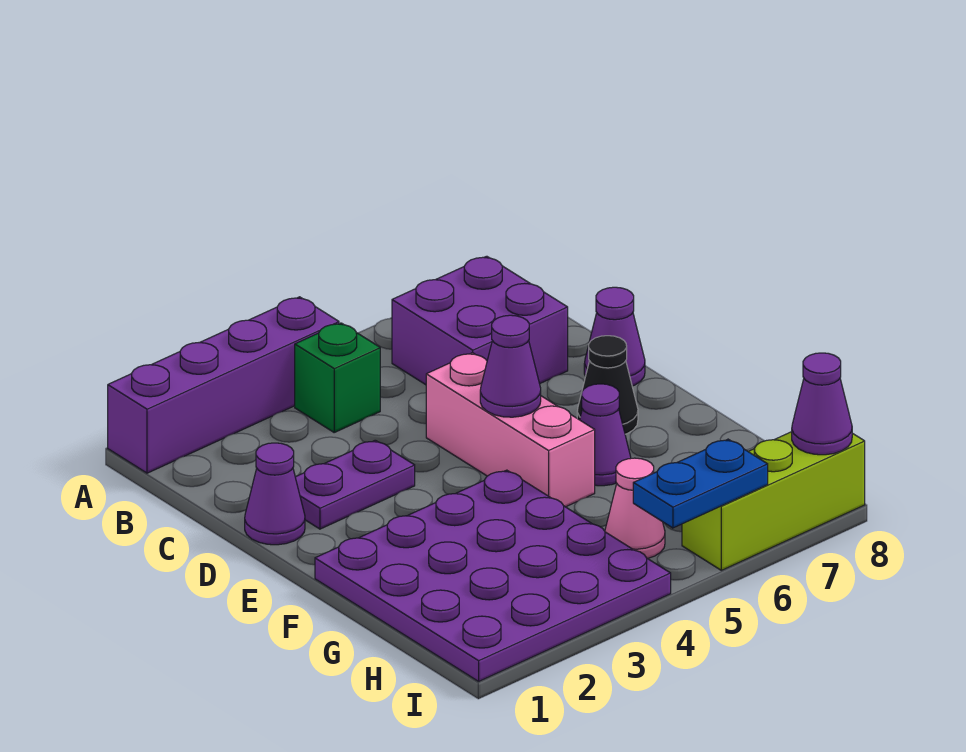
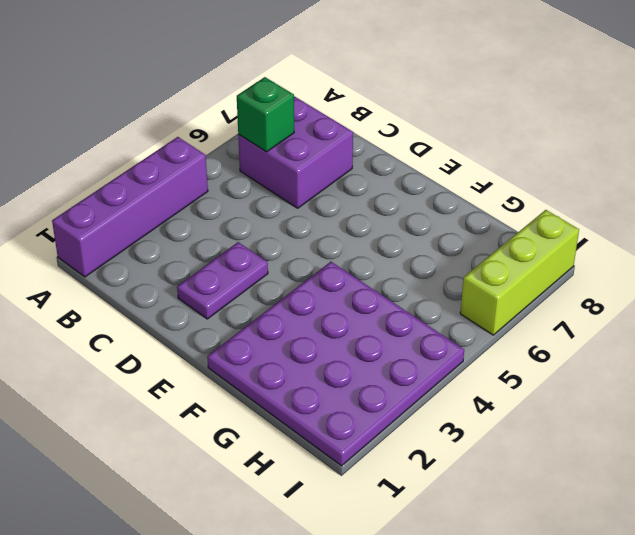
green 1x1 brick [237,77,294,152] -> green 1x1 brick moved to [295,323,380,432]
none -> purple 1x1 cone [245,443,305,545]
none -> pink 1x3 brick [426,353,595,507]
none -> purple 1x1 cone [584,287,645,386]

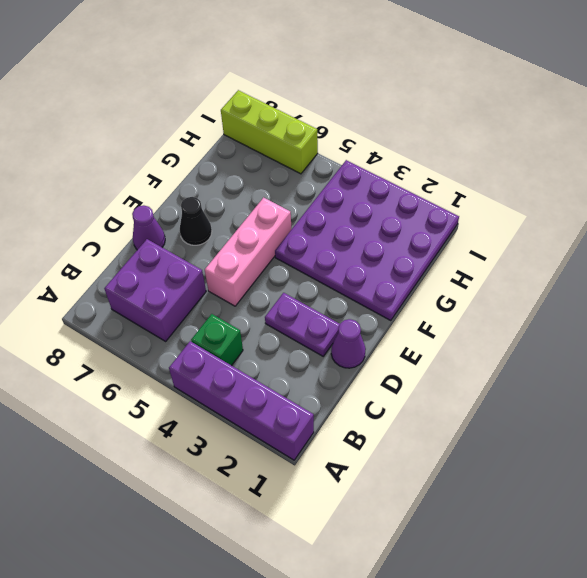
none -> purple 1x1 cone [580,384,631,486]
none -> pink 1x1 cone [605,458,665,559]
none -> purple 1x1 cone [480,315,541,417]

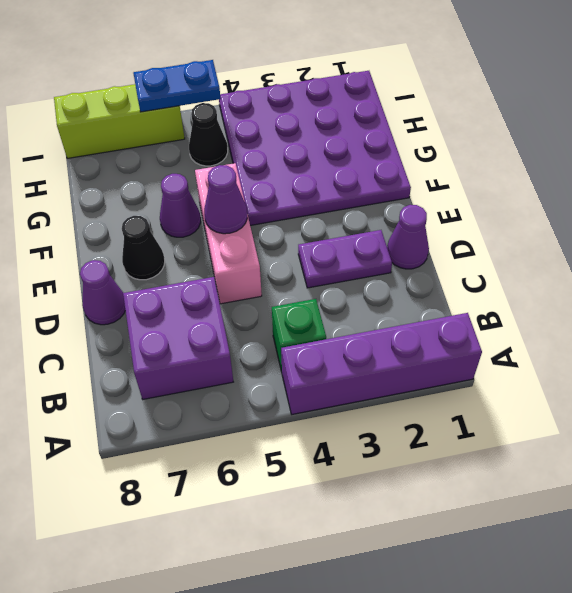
black 1x1 cone [189,103,228,166] -> pink 1x1 cone [605,458,665,559]
none -> purple 1x1 cone [792,353,852,455]

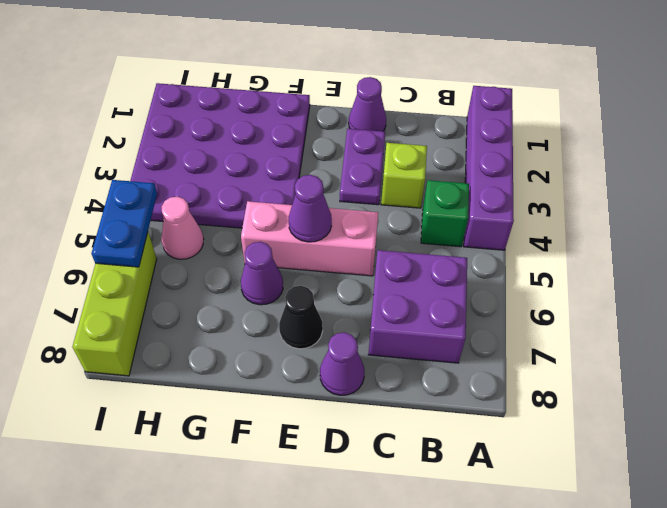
lime 1x1 brick [381,143,427,208] -> none
none -> purple 1x1 cone [792,353,852,455]

